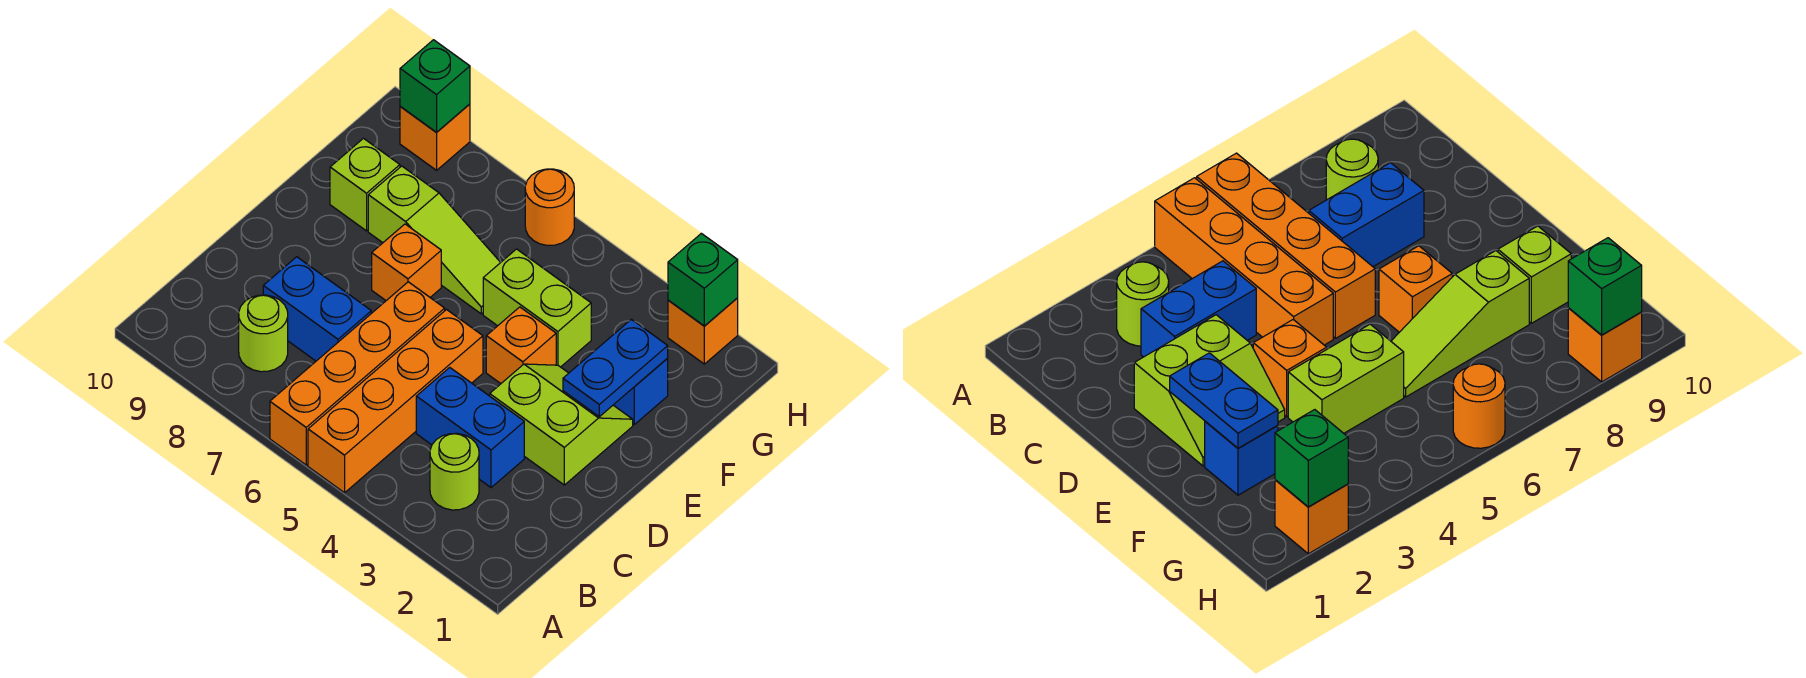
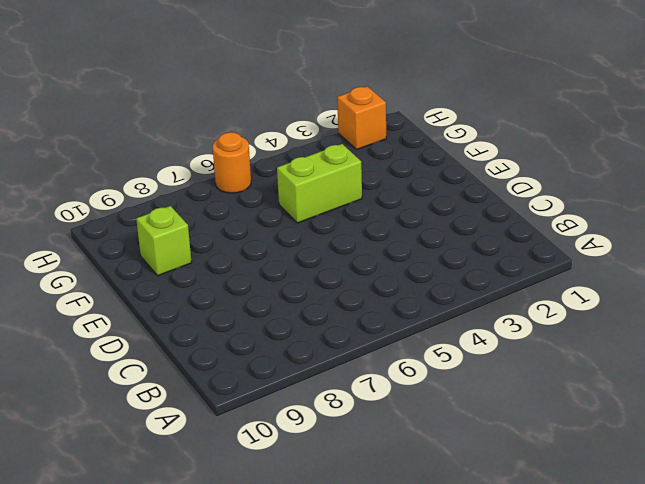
none -> orange 1x4 brick [308,310,483,493]
none -> orange 1x4 brick [270,282,445,465]
none -> lime 1x1 round brick [430,433,479,510]

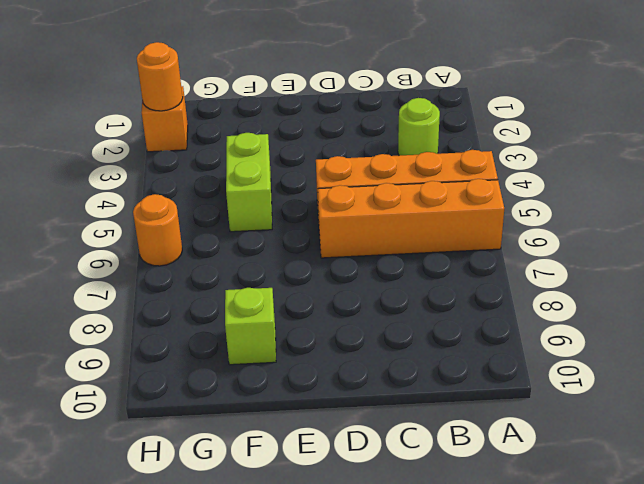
orange 1x1 round brick [137,42,183,111] -> green 1x1 brick [668,233,738,326]
none -> lime 1x1 round brick [239,295,288,372]
none -> blue 1x2 brick [416,368,524,488]
none -> blue 1x2 brick [263,257,371,361]

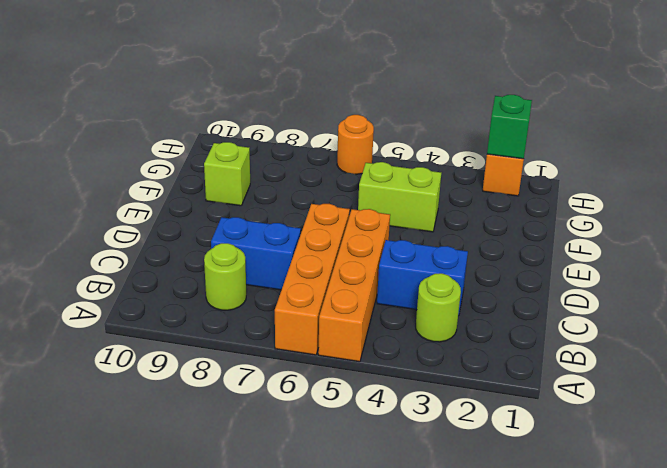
none -> lime 2x2 slope [490,364,633,485]
none -> orange 1x1 brick [486,307,556,384]
none -> orange 1x1 brick [372,224,441,301]

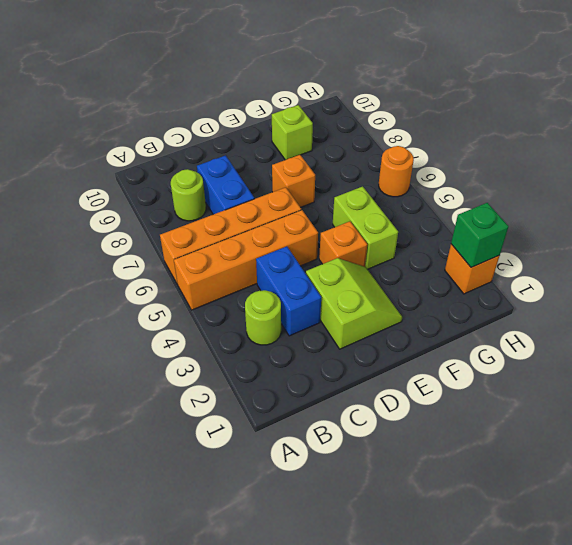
none -> blue 1x1 brick [614,358,668,424]
none -> lime 1x3 slope [368,166,501,314]
none -> orange 1x1 brick [400,104,470,170]

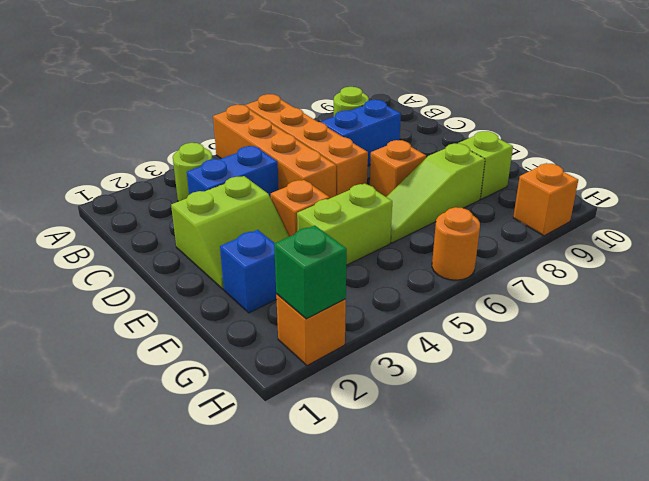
none -> blue 1x2 plate [563,319,668,417]
none -> green 1x1 brick [400,40,470,132]

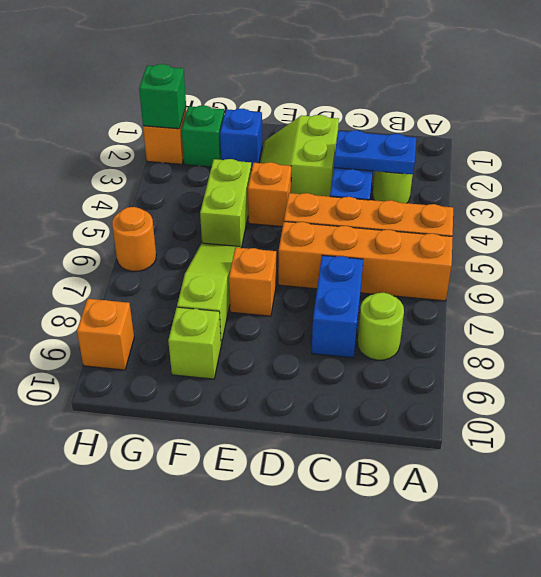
blue 1x2 plate [334,130,416,174] -> blue 1x2 plate moved to [563,319,668,417]
green 1x1 brick [181,105,224,167] -> green 1x1 brick moved to [400,40,470,132]

